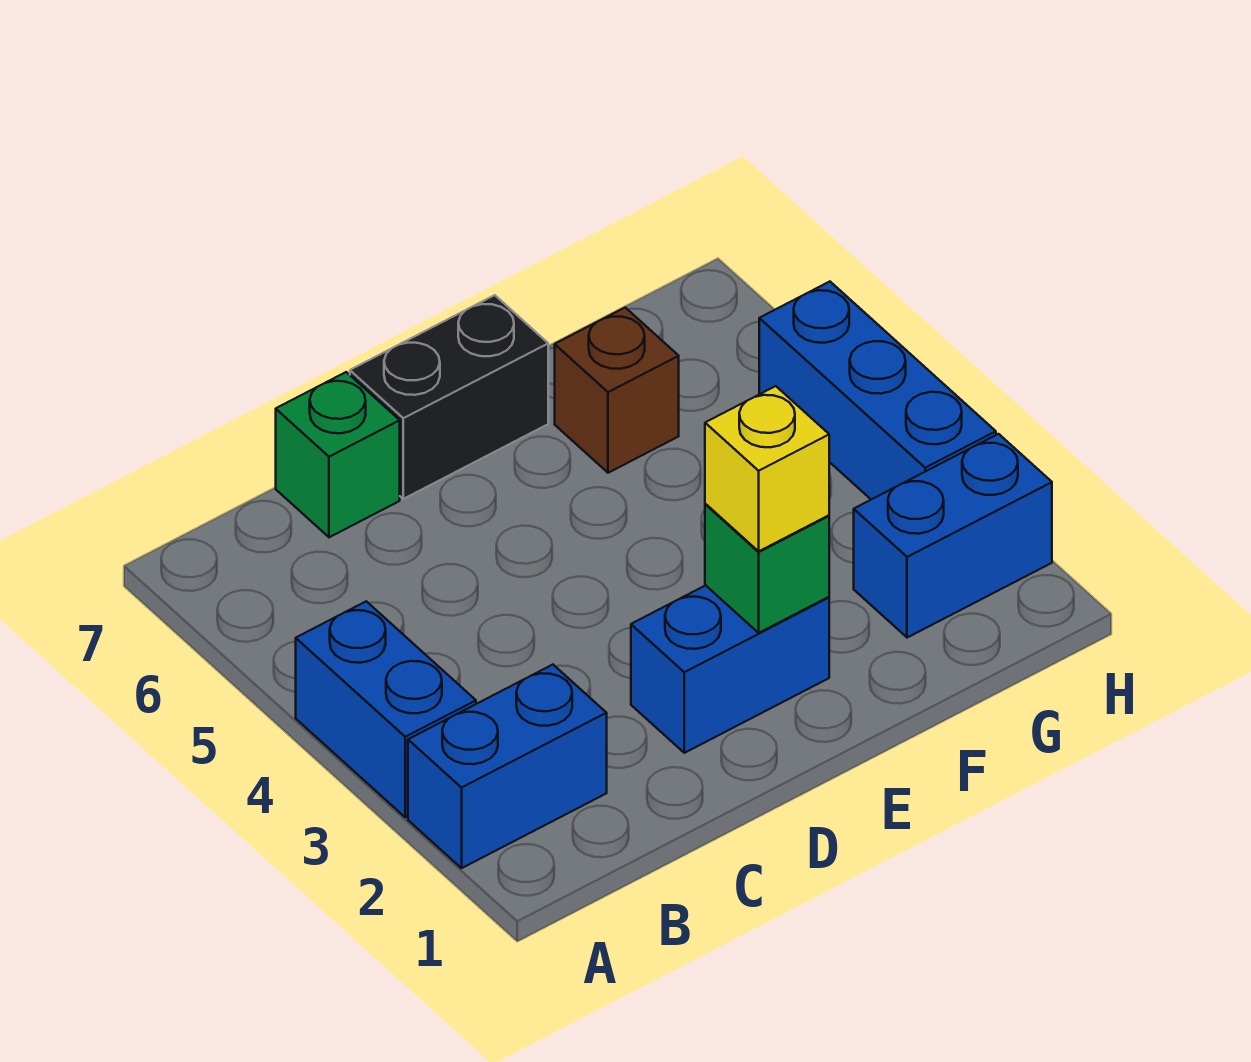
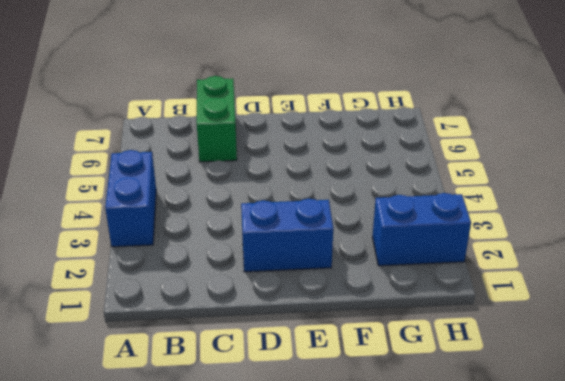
green 1x2 brick [197,76,237,162] -> green 1x1 brick [276,372,400,537]
none -> blue 1x2 brick [408,665,607,868]
none -> black 1x2 brick [350,295,548,499]

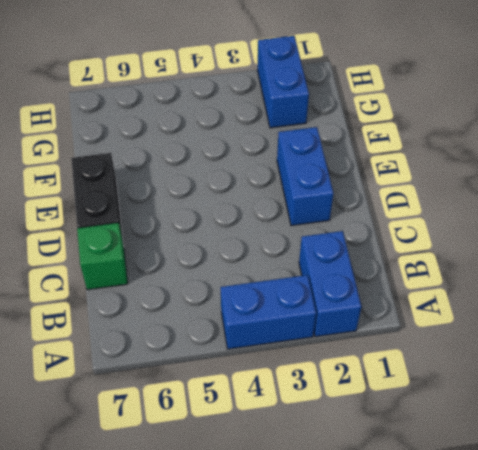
none -> brown 1x1 brick [555,308,679,473]
none -> blue 1x3 brick [759,282,996,499]

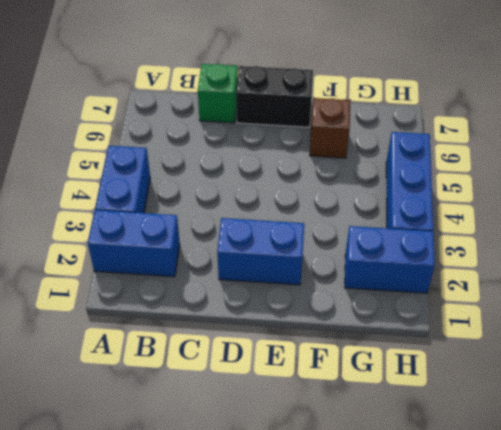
none -> green 1x1 brick [705,504,829,633]
none -> yellow 1x1 brick [705,386,829,551]

